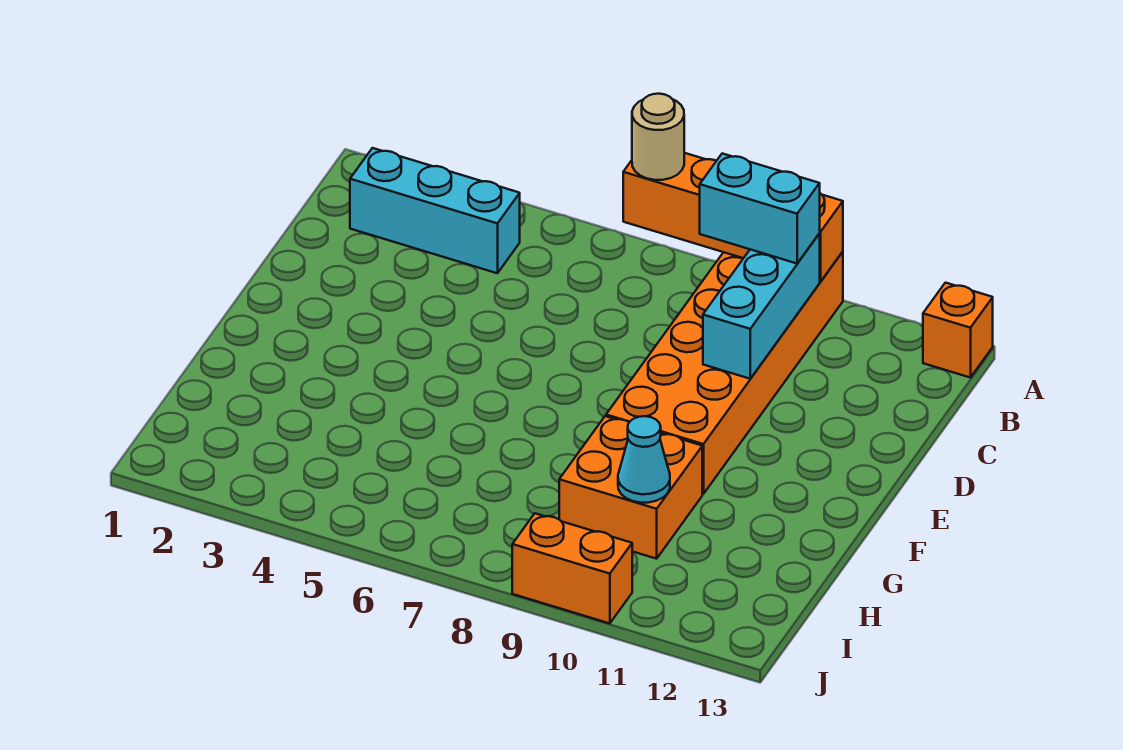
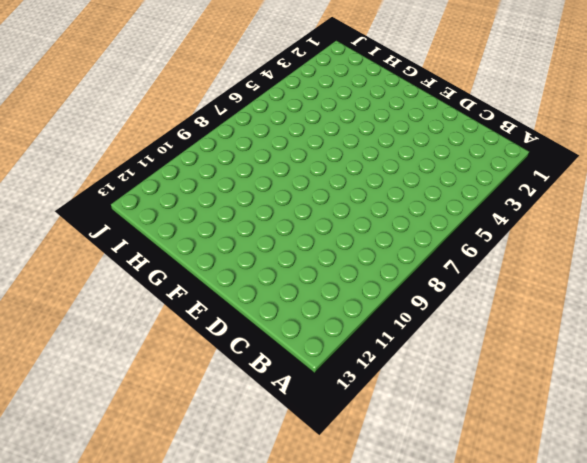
none -> orange 2x6 brick [606,252,843,494]
none -> orange 1x1 brick [923,283,993,378]

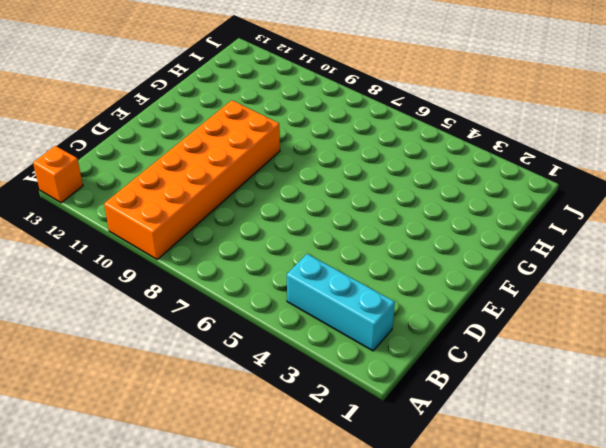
none -> orange 2x2 brick [559,416,702,559]
none -> orange 1x2 brick [512,513,632,623]

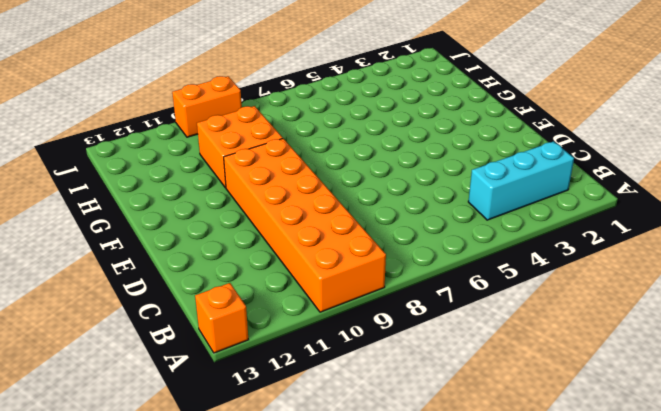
none -> orange 1x4 brick [623,153,843,282]
none -> cyan 1x3 brick [703,234,820,379]

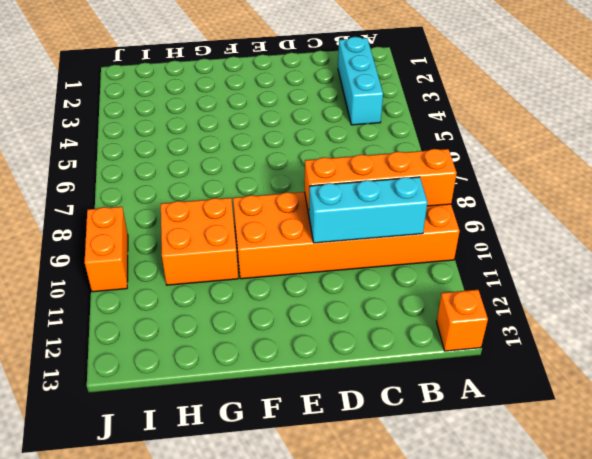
orange 1x4 brick [305,149,457,214] -> orange 1x4 brick turned to [623,153,843,282]
none -> cyan 1x1 cone [618,416,670,503]
none -> tan 1x1 round brick [632,94,684,180]

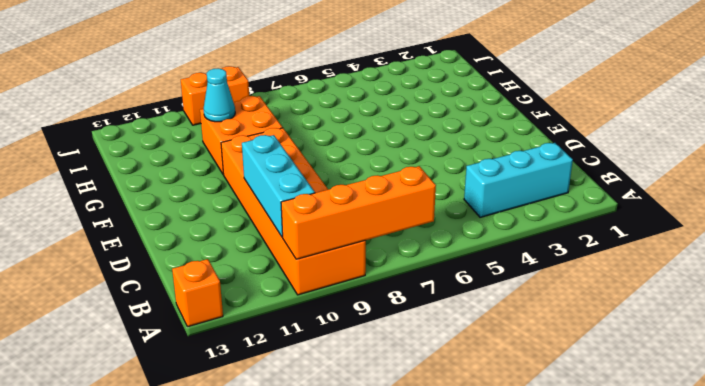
none -> tan 1x1 round brick [632,94,684,180]
none -> cyan 1x2 brick [700,153,820,263]

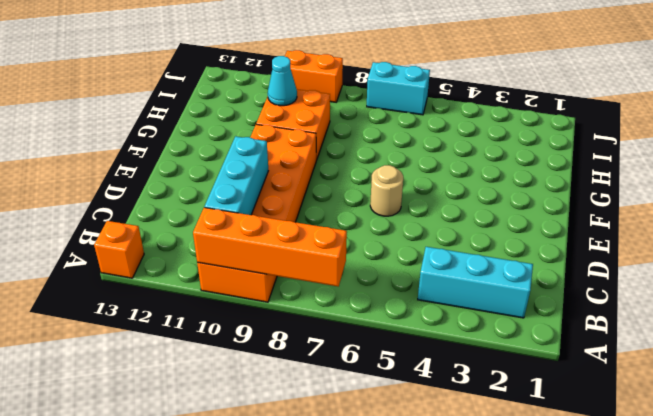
tan 1x1 round brick [370,165,403,216] -> tan 1x1 round brick moved to [632,94,684,180]
cyan 1x2 brick [367,62,430,115] -> cyan 1x2 brick moved to [700,153,820,263]

